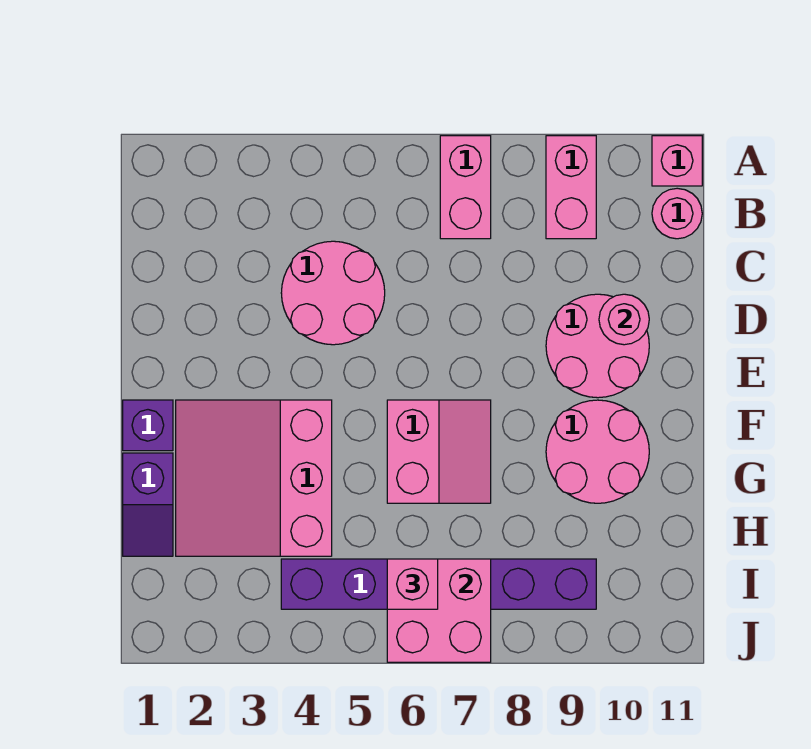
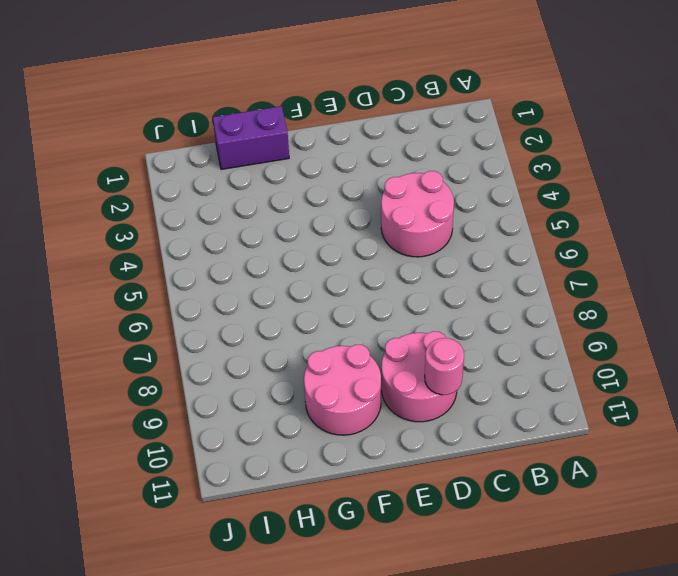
purple 1x2 brick [213,106,289,169] -> purple 1x2 slope [123,453,173,556]
none -> pink 1x2 brick [440,136,491,239]
none -> pink 1x2 brick [546,136,596,239]
none -> pink 1x1 brick [652,136,702,186]

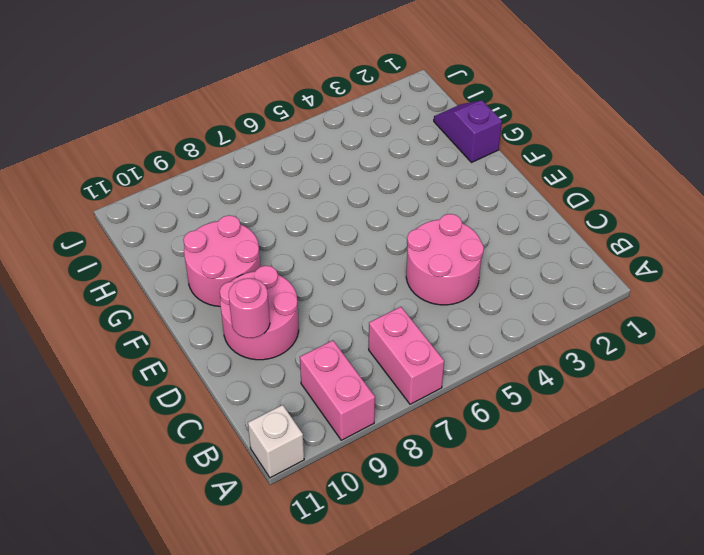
white 1x1 brick [248,405,304,478] -> pink 1x1 brick [652,136,702,186]
none -> pink 1x1 round brick [652,188,702,239]
none -> purple 1x1 brick [123,400,173,451]
none -> pink 3x3 slope [176,400,332,556]

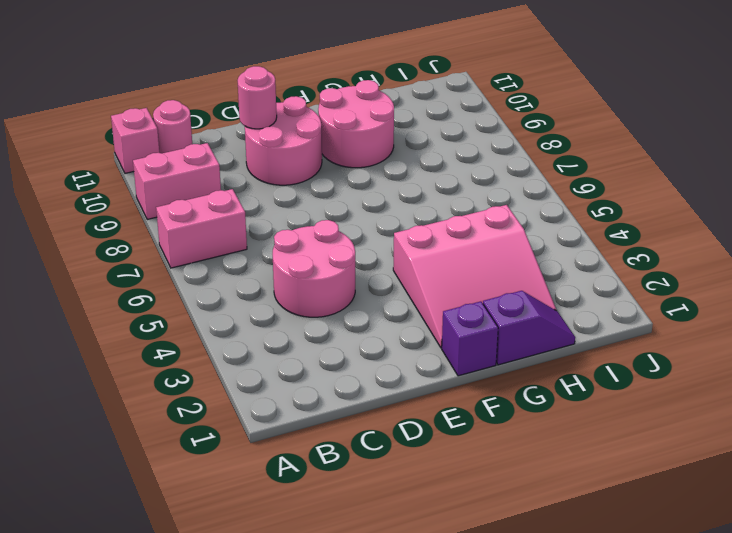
none -> pink 2x2 slope [387,400,491,503]
none -> purple 1x6 brick [281,559,596,609]
none -> pink 2x2 brick [387,559,491,662]

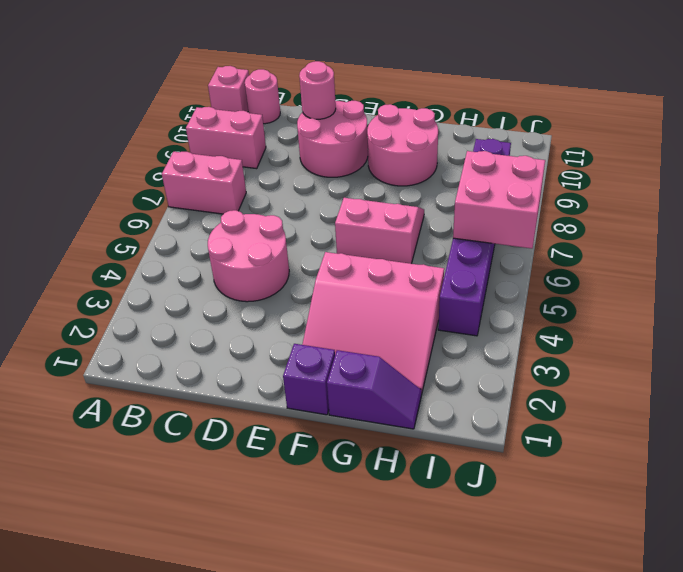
none -> pink 1x1 brick [387,559,438,609]

